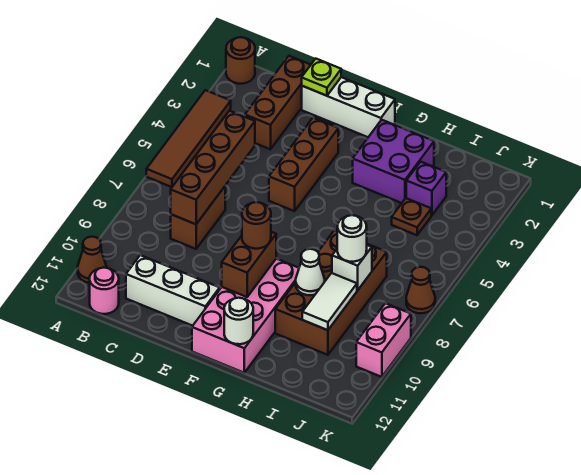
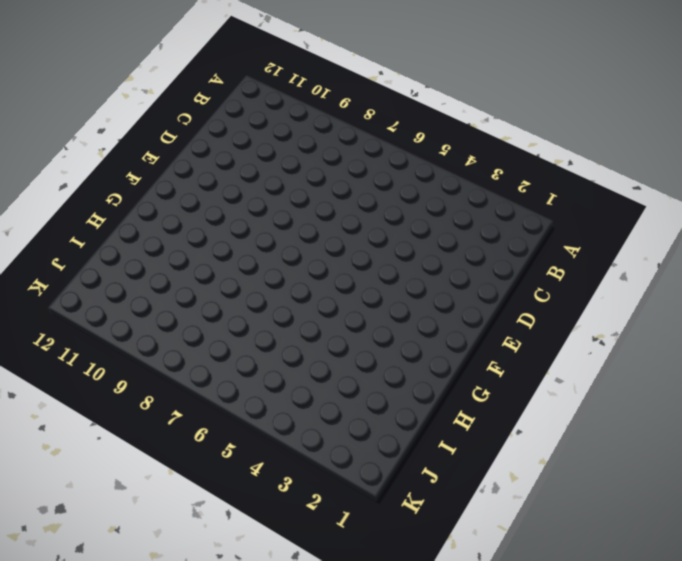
none -> brown 1x1 round brick [226,37,255,84]
none -> brown 1x4 tile [146,90,231,187]
none -> brown 1x1 cone [78,237,107,283]

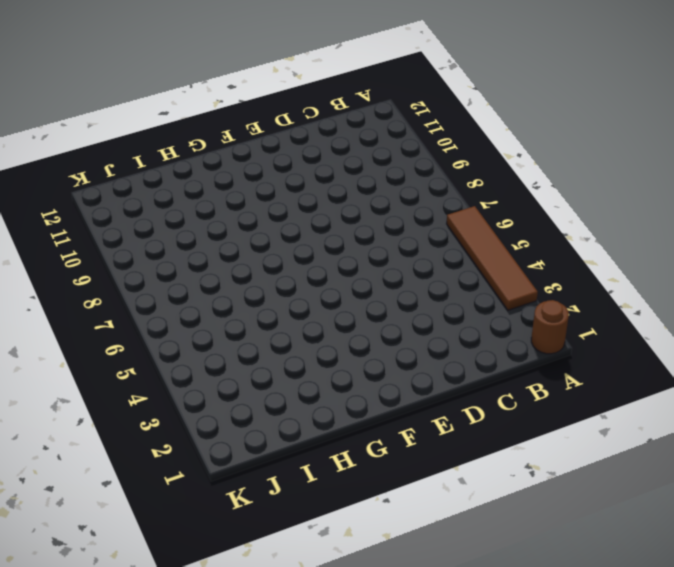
none -> brown 1x1 cone [78,237,107,283]
none -> pink 1x1 round brick [90,268,119,314]
none -> brown 1x3 brick [245,56,310,149]

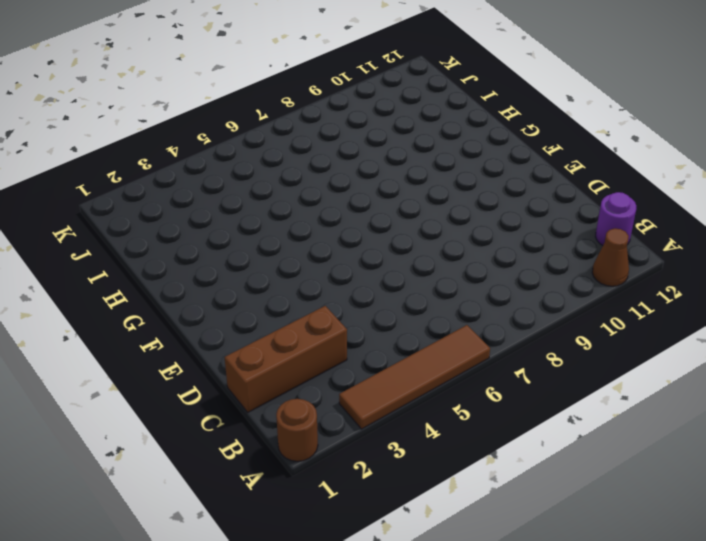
purple 1x1 round brick [596,192,636,246] -> pink 1x1 round brick [90,268,119,314]
none -> brown 1x2 brick [171,187,225,249]
none -> white 1x3 brick [126,255,220,326]
none -> white 1x3 brick [302,77,395,137]

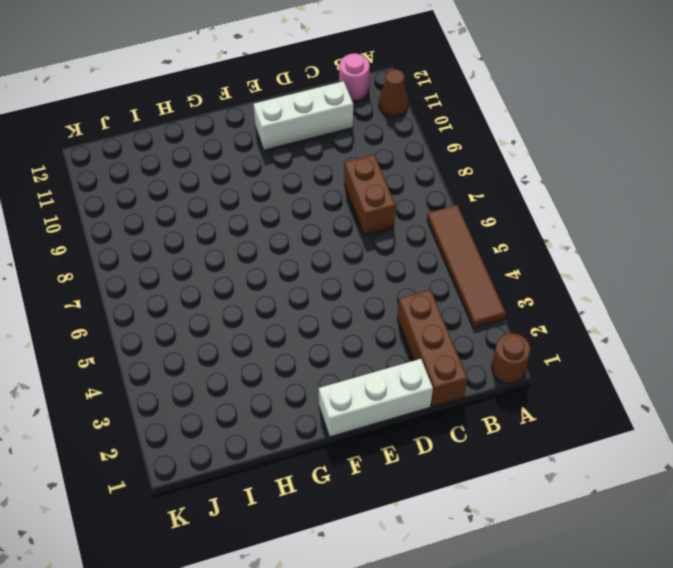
none -> brown 1x3 brick [269,118,338,211]
none -> pink 2x4 brick [192,259,299,373]
none -> purple 2x2 brick [353,120,434,203]

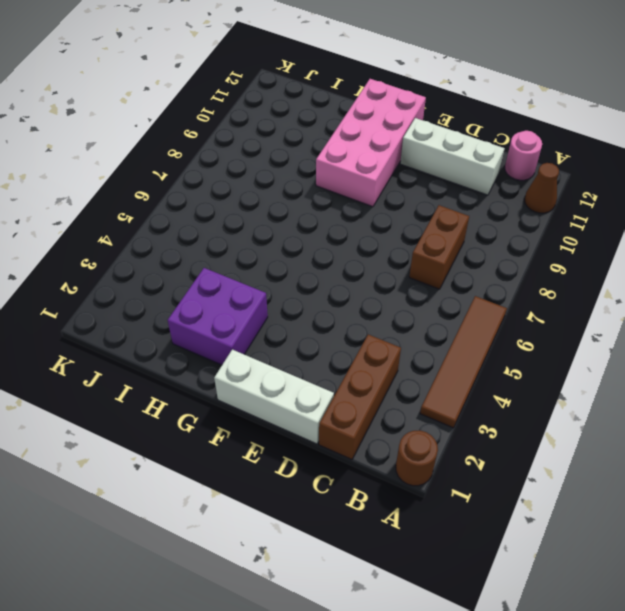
none -> brown 1x3 brick [269,118,338,211]
none -> brown 2x4 brick [275,230,387,355]
none -> purple 1x1 brick [406,162,446,215]

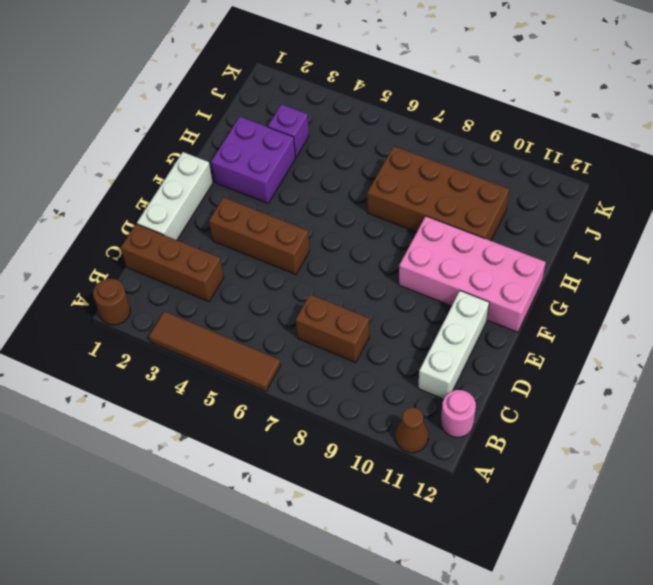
none -> brown 1x1 plate [392,198,431,235]
none -> brown 1x1 cone [406,267,435,313]
none -> pink 1x2 brick [356,303,411,377]

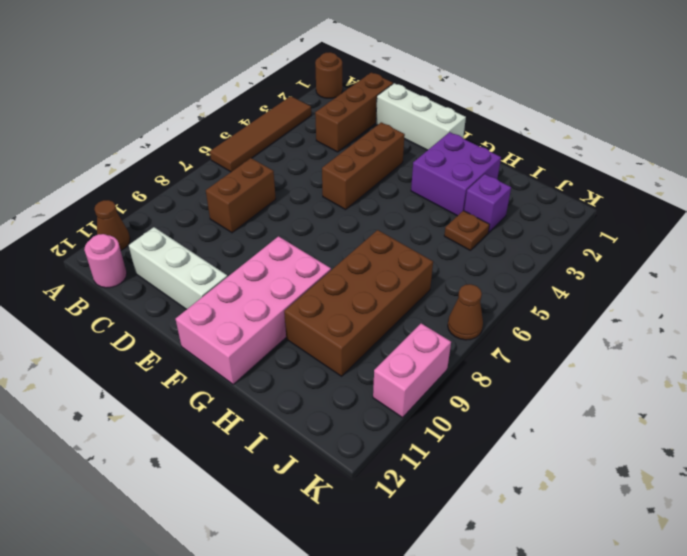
none -> brown 1x4 brick [171,111,255,224]
none -> lime 1x1 plate [302,59,341,96]
none -> brown 1x2 brick [222,232,276,297]

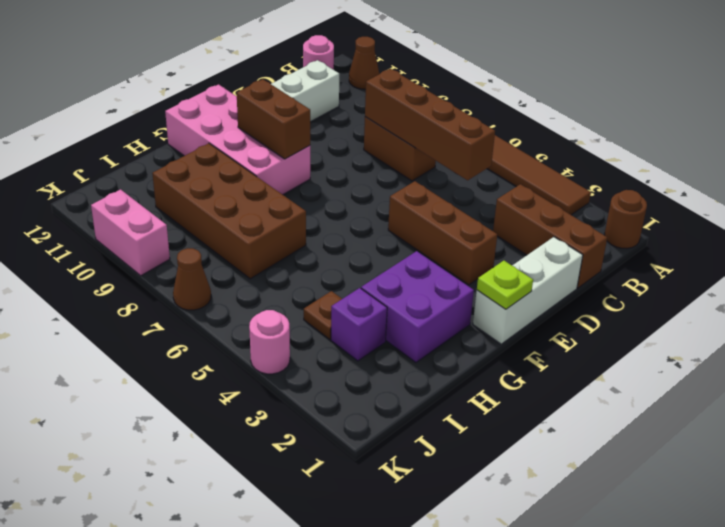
lime 1x1 plate [477,261,533,309] -> lime 1x1 plate moved to [302,59,341,96]
pink 1x1 round brick [249,310,290,374] -> none
none -> white 1x1 round brick [224,298,253,344]
none -> white 1x1 cone [296,249,325,295]
none -> white 1x1 brick [332,245,372,290]

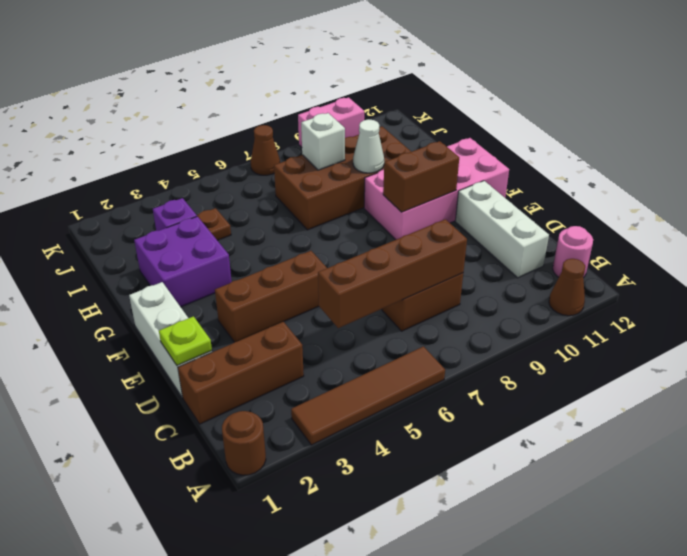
none -> white 1x1 round brick [224,298,253,344]
none -> white 1x2 tile [302,273,357,330]
none -> brown 1x1 round brick [242,202,271,249]

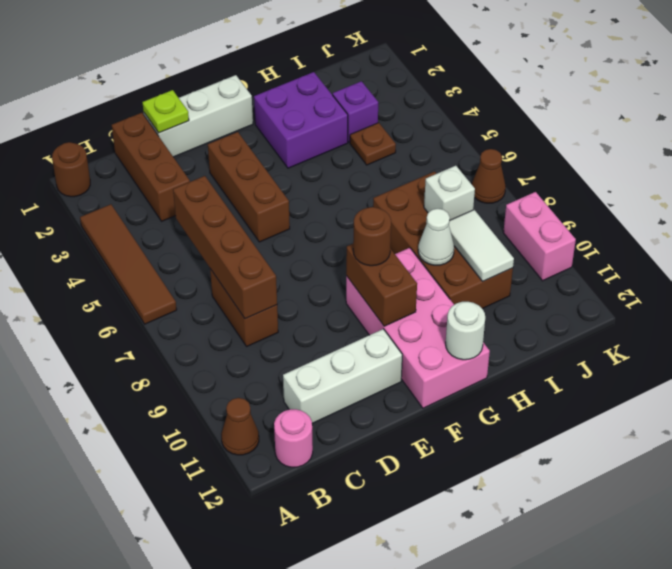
none -> white 1x1 round brick [337,215,367,262]

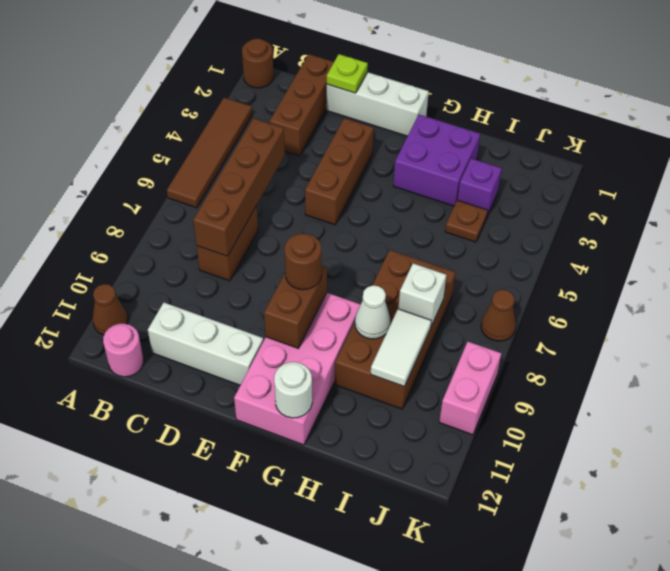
none -> white 1x1 round brick [337,215,367,262]

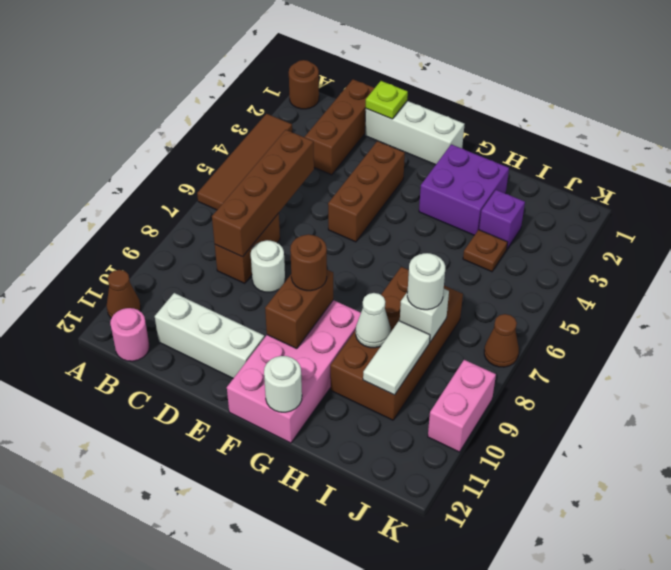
white 1x1 round brick [251,240,285,292] -> none

